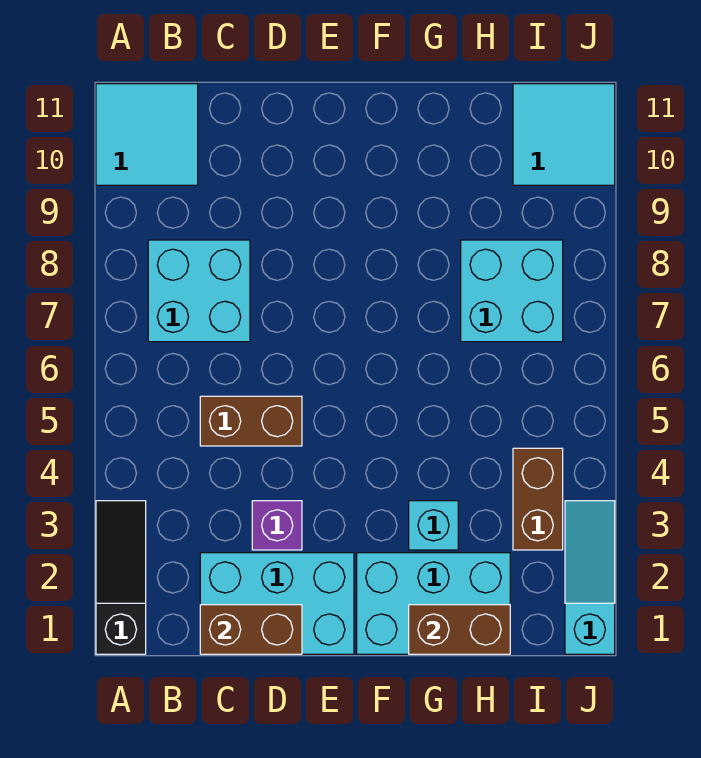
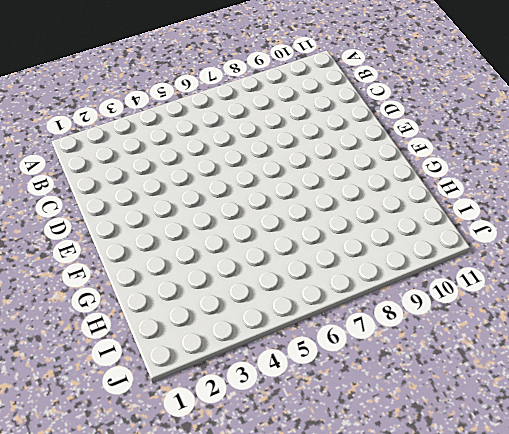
none -> black 1x3 slope [96,501,146,654]
none -> cyan 2x2 tile [96,84,198,185]
none -> cyan 2x2 brick [148,240,250,342]

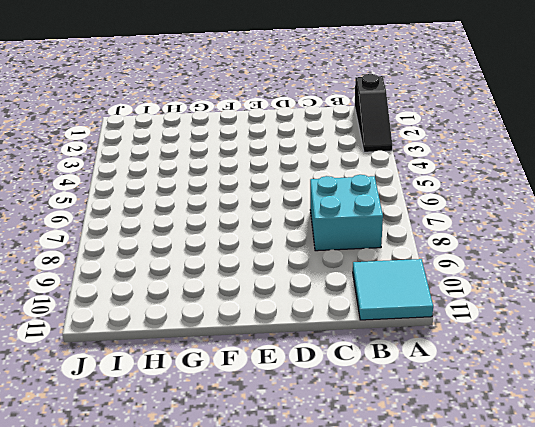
none -> cyan 2x3 brick [200,553,354,654]
none -> brown 1x2 brick [200,396,302,446]
none -> purple 1x1 brick [252,501,302,550]

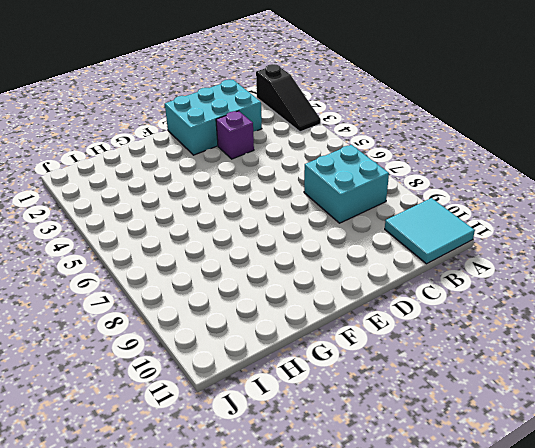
none -> brown 1x2 brick [200,396,302,446]
none -> cyan 2x3 brick [357,553,510,654]
none -> cyan 1x1 brick [409,501,458,550]

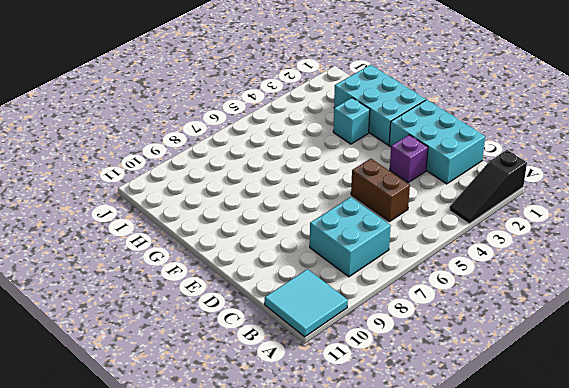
none -> cyan 2x2 brick [461,240,563,342]
none -> brown 1x2 brick [513,448,563,550]
none -> cyan 2x2 tile [513,84,615,185]

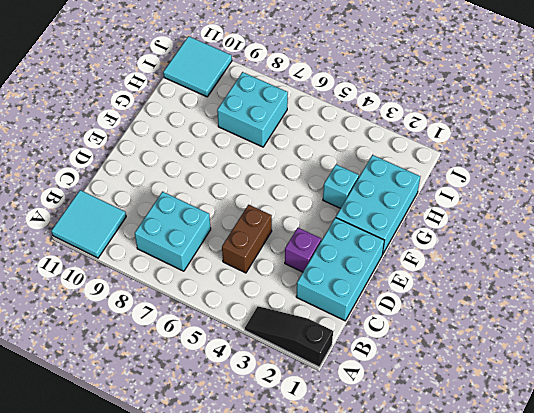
none -> brown 1x2 brick [513,448,563,550]
none -> cyan 1x3 slope [565,501,615,654]
none -> brown 1x2 brick [200,605,302,654]

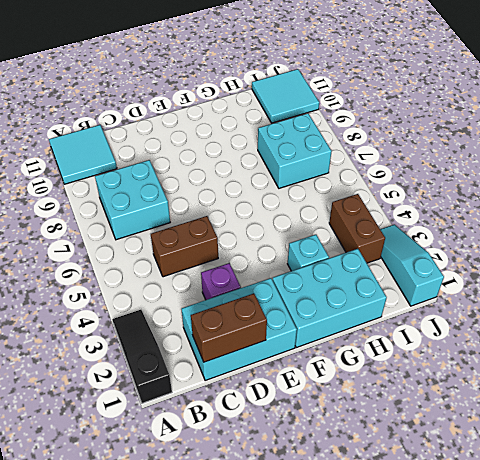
none -> brown 1x2 brick [409,605,510,654]

